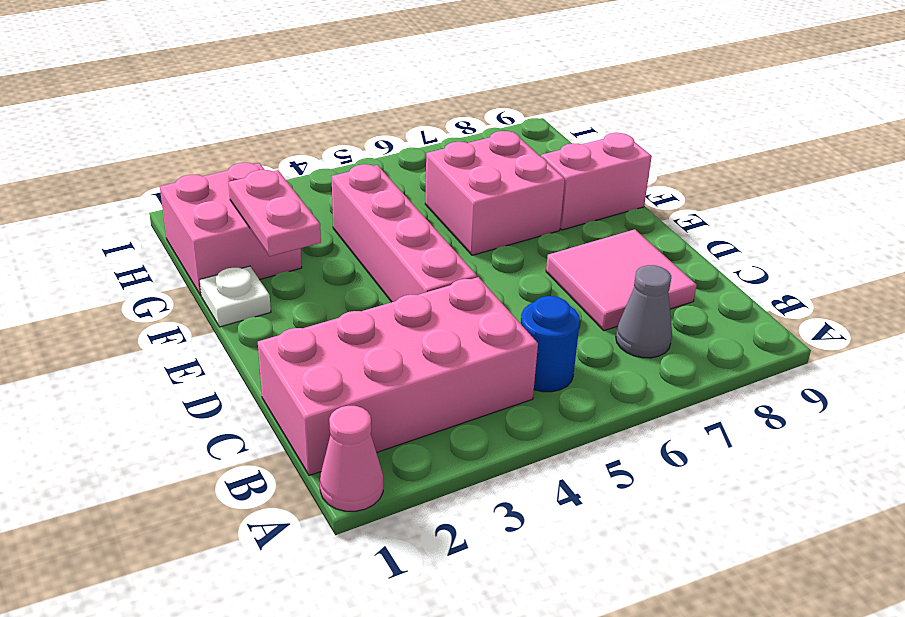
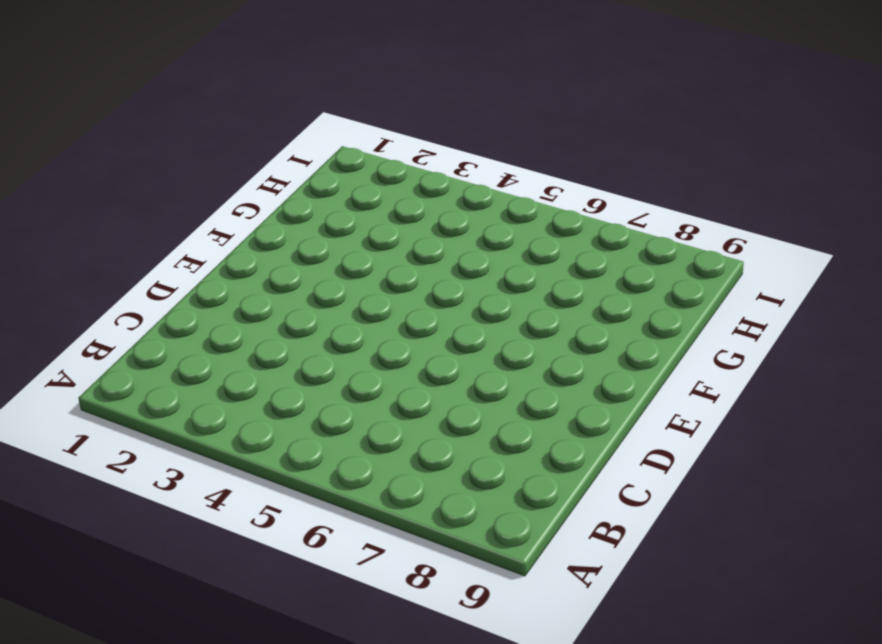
none -> pink 1x1 cone [320,406,383,511]
none -> pink 2x4 brick [258,277,538,475]

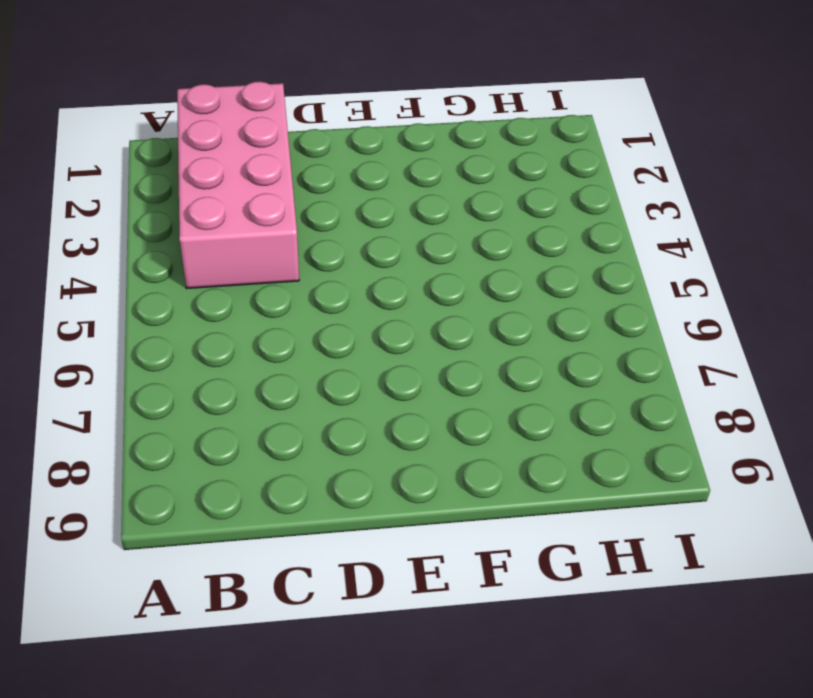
none -> pink 1x1 cone [320,406,383,511]
none -> blue 1x1 round brick [521,296,580,392]

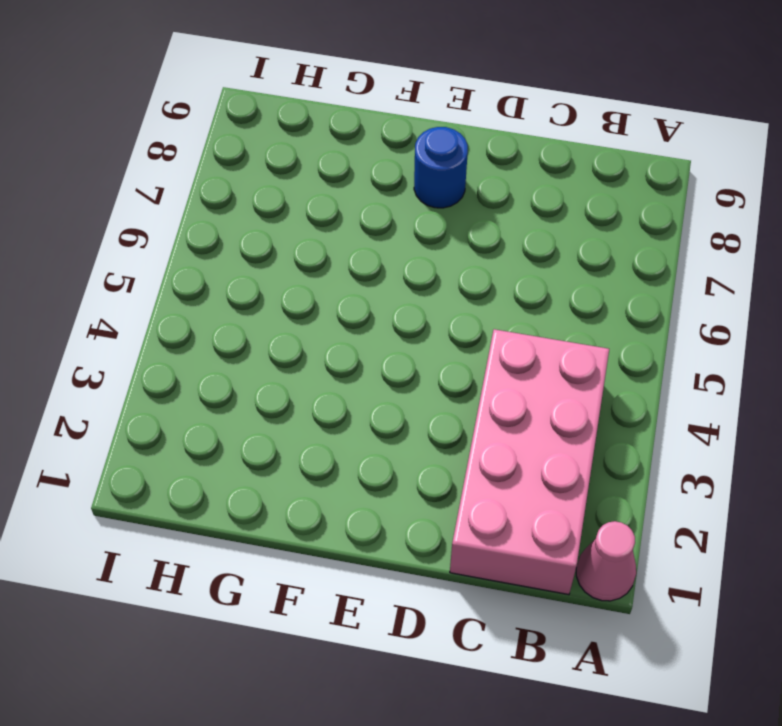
blue 1x1 round brick [414,127,468,208] -> blue 1x1 round brick moved to [521,296,580,392]
none -> grey 1x1 cone [616,265,672,358]
none -> pink 2x2 tile [546,229,697,331]

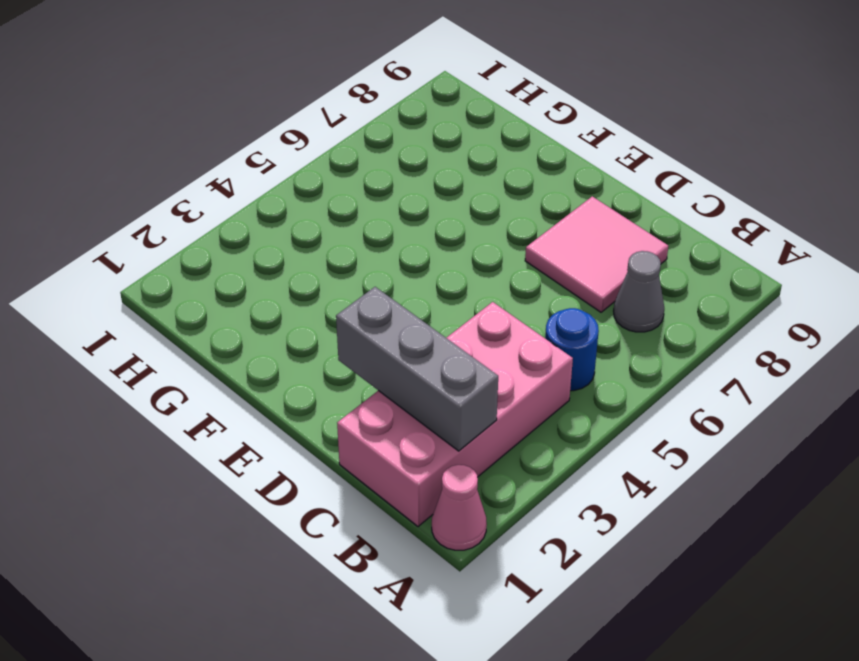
grey 1x3 brick [336,287,498,451] -> none
none -> pink 1x4 brick [332,164,477,302]
none -> white 1x1 plate [199,266,271,327]

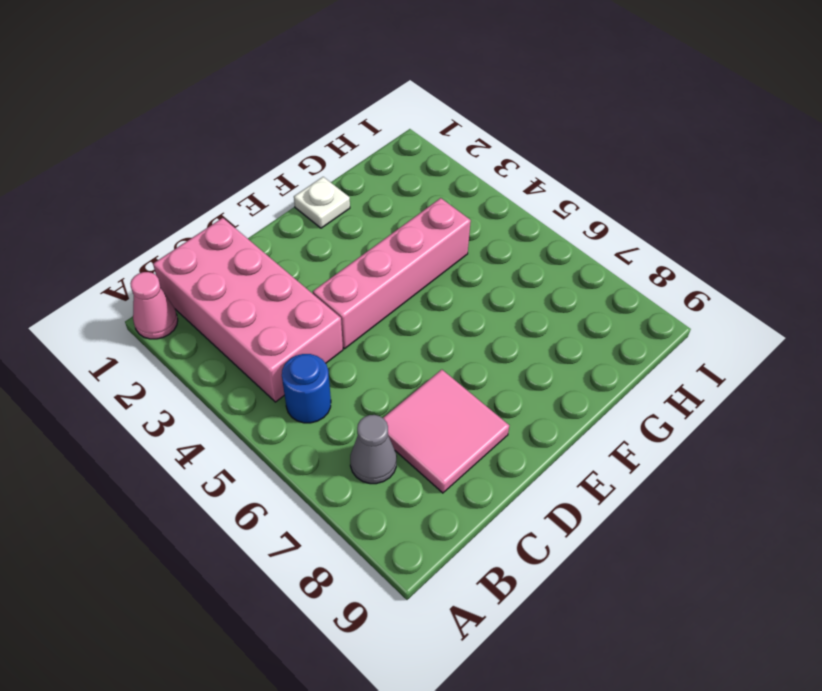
none -> pink 2x2 brick [425,131,565,255]
none -> pink 1x2 brick [541,133,652,230]

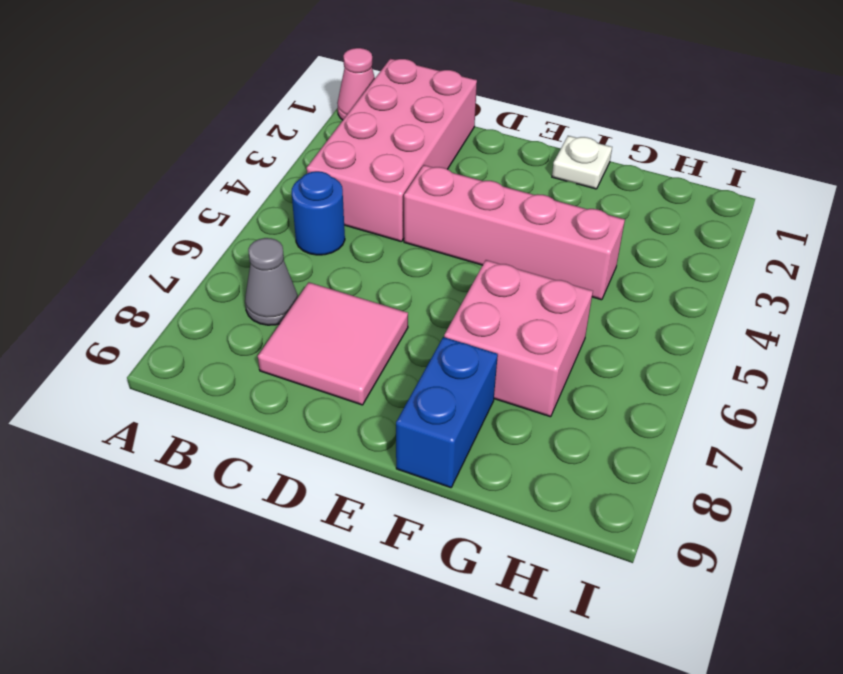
blue 1x2 brick [396,337,498,488] -> pink 1x2 brick [541,133,652,230]
none -> pink 2x2 brick [160,163,302,295]
none -> pink 1x2 plate [228,170,321,256]

